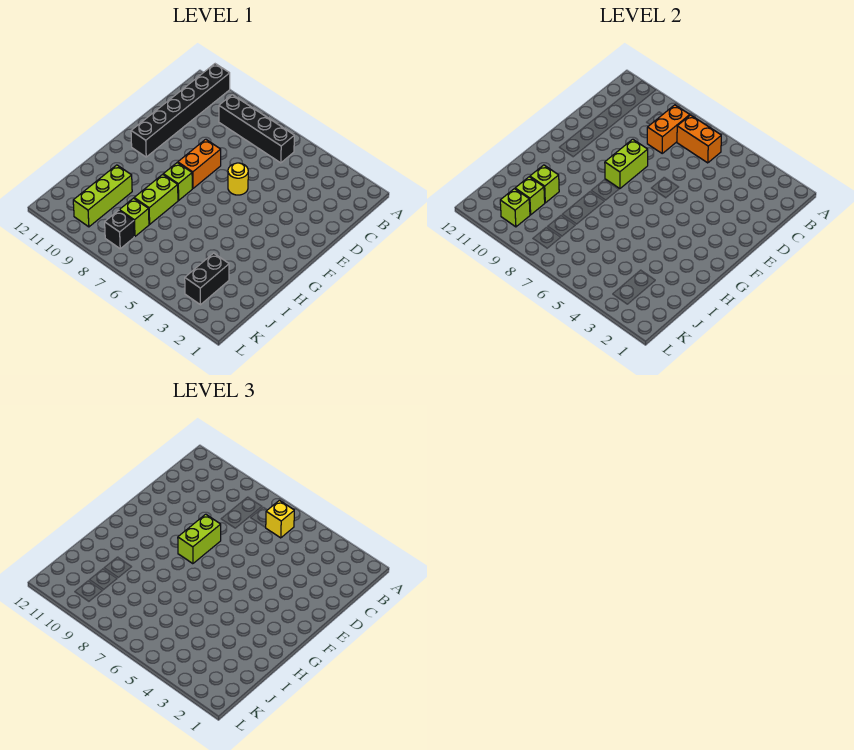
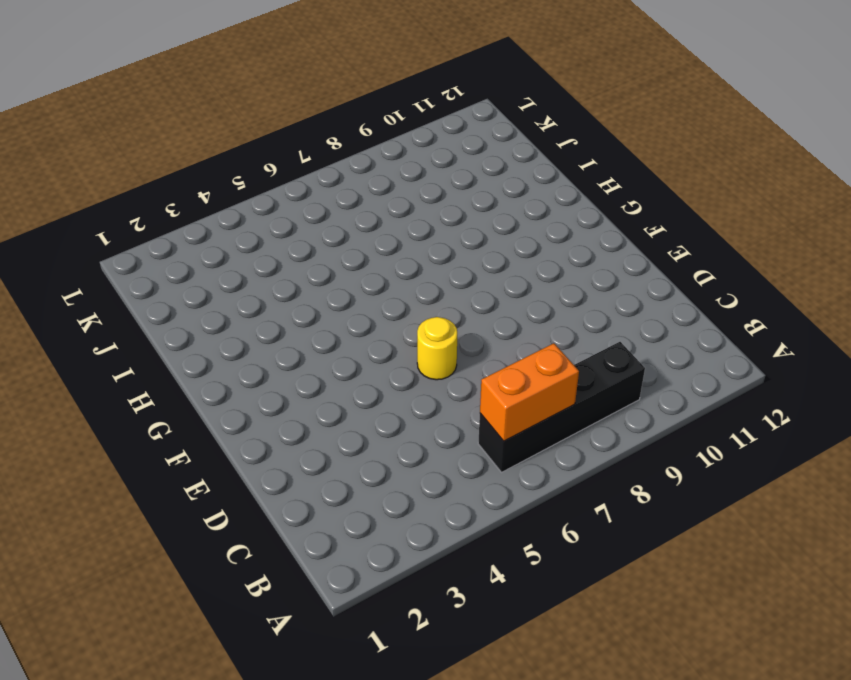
none -> black 1x6 brick [131,64,230,157]
none -> orange 1x2 brick [178,139,221,189]
none -> lime 1x1 brick [163,163,192,200]

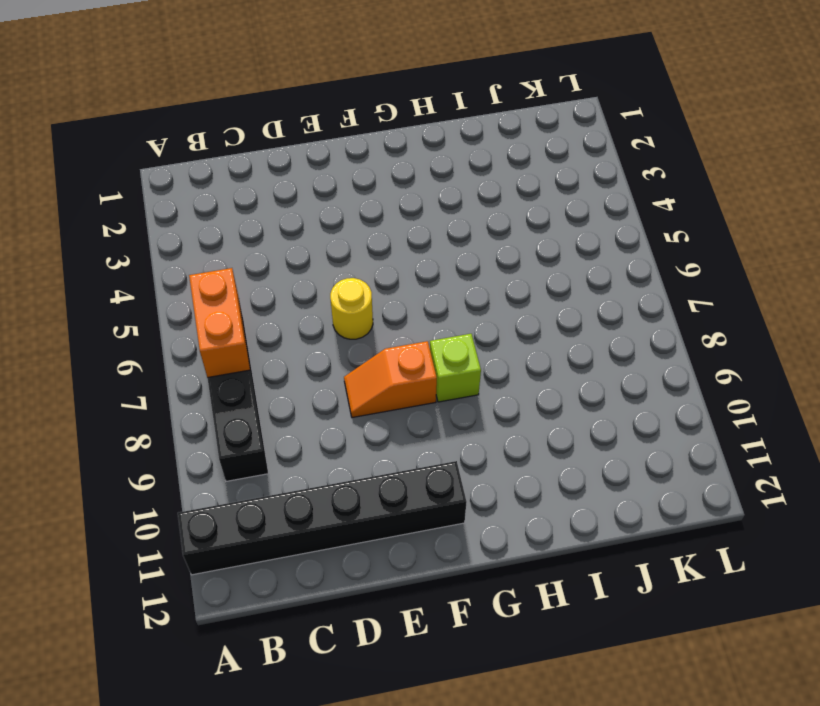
orange 1x2 slope [344,341,437,418] -> orange 1x2 brick [178,139,221,189]
none -> lime 1x2 brick [134,174,178,224]
none -> lime 1x3 brick [73,165,132,227]
none -> black 1x2 brick [185,253,229,305]

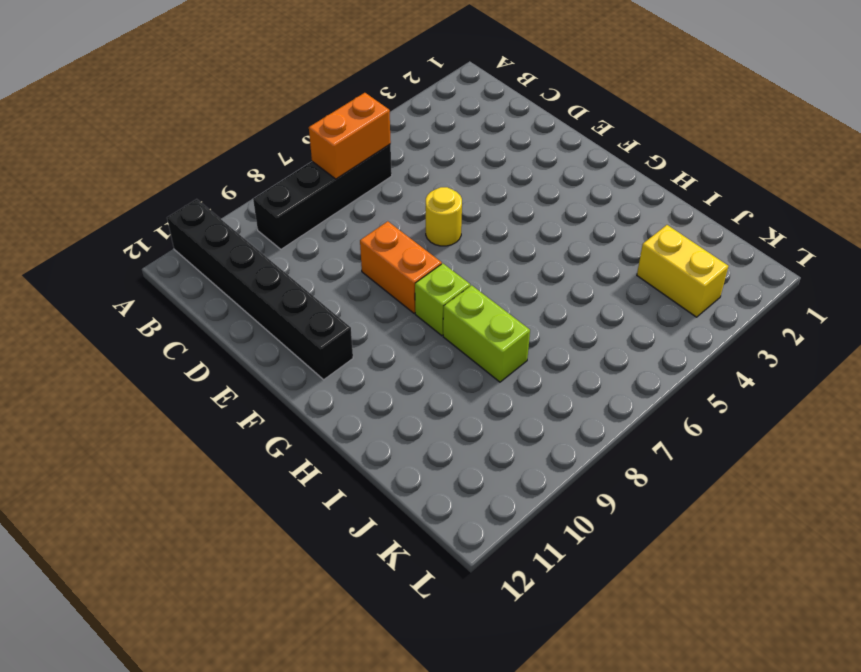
yellow 1x2 brick [637,225,728,317] -> black 1x2 brick [185,253,229,305]
none -> lime 1x3 brick [73,165,132,227]
none -> lime 1x1 brick [119,198,149,236]
none -> black 1x1 brick [105,210,134,249]

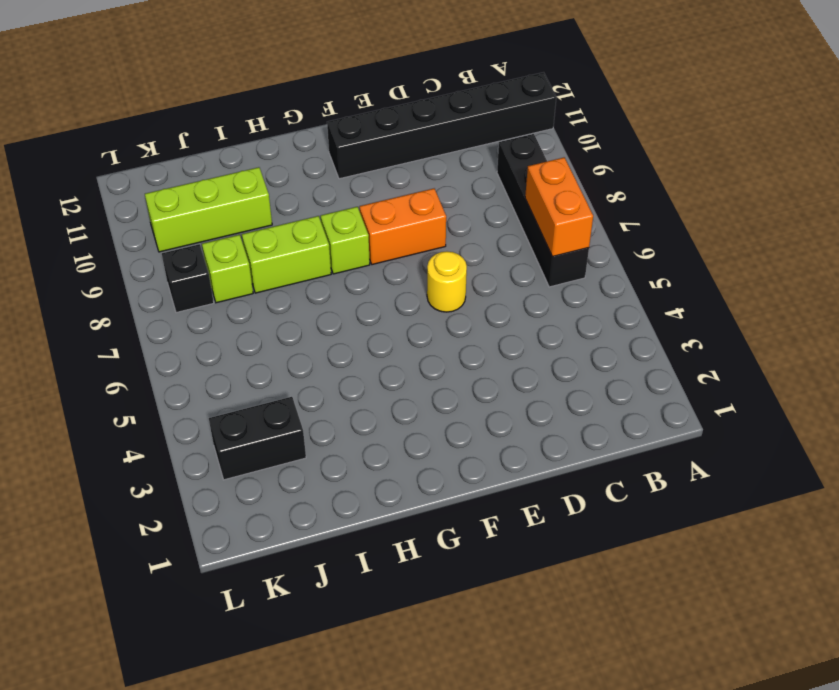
none -> orange 1x2 brick [647,105,690,153]
none -> lime 1x2 brick [605,139,648,189]
none -> lime 1x1 brick [530,165,559,203]

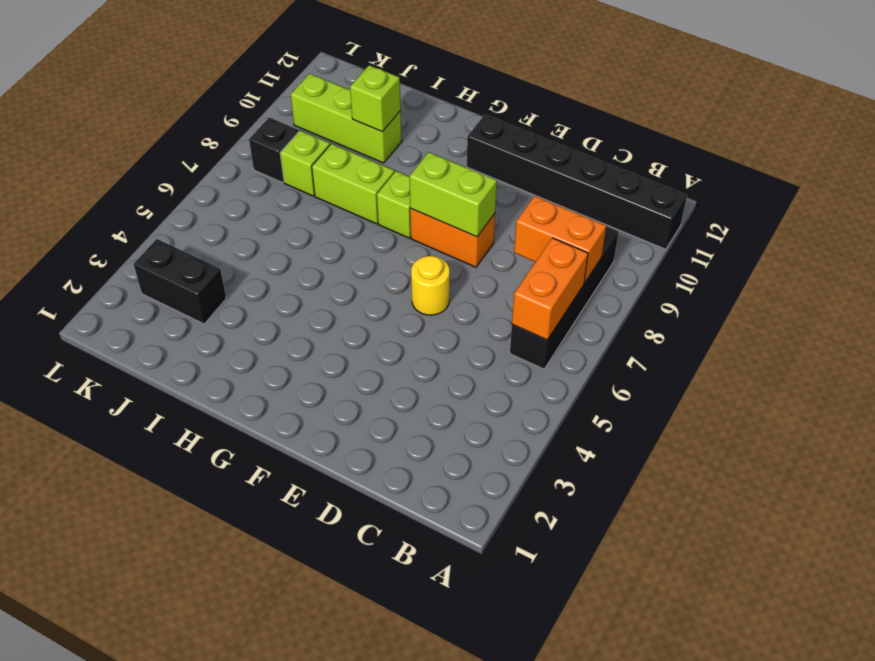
none -> lime 1x1 brick [515,177,545,215]
none -> lime 1x1 brick [500,189,530,227]
none -> yellow 1x1 brick [266,500,294,538]

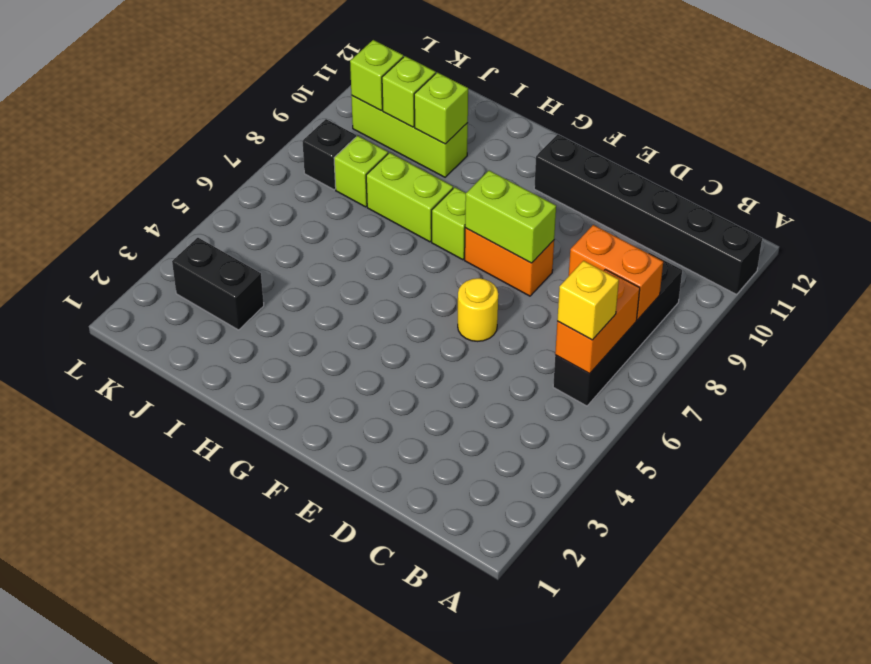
none -> lime 1x2 brick [178,514,221,564]

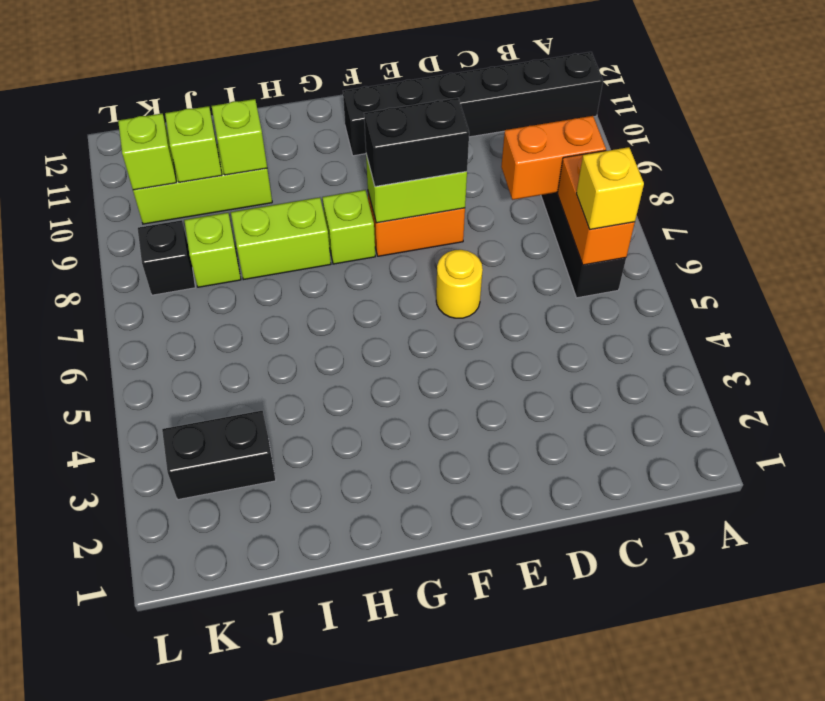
black 1x2 brick [364,98,469,186] -> lime 1x2 brick [178,514,221,564]

